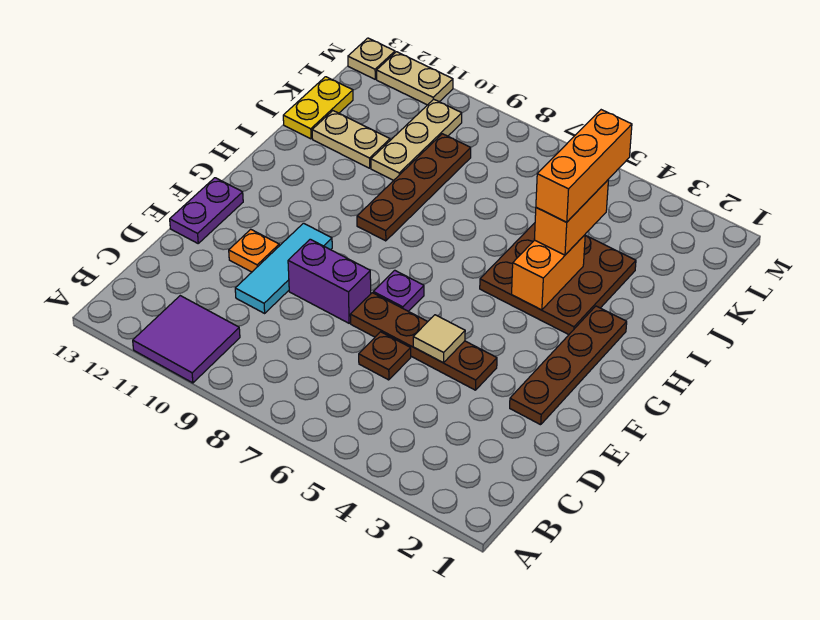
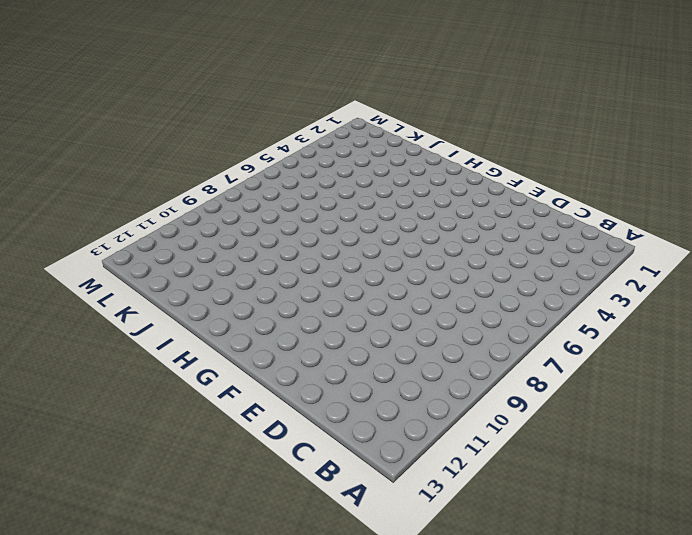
none -> purple 2x2 tile [133,296,240,383]
none -> brown 1x1 plate [359,332,411,380]
none -> cyan 1x3 tile [235,223,332,313]

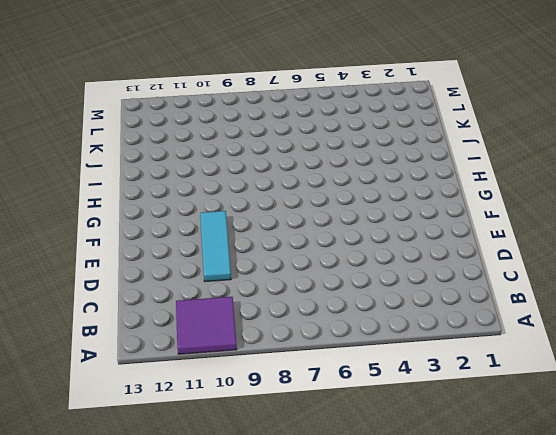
none -> brown 1x1 plate [359,332,411,380]
none -> brown 1x4 plate [510,306,627,425]
none -> brown 1x4 plate [350,293,497,390]

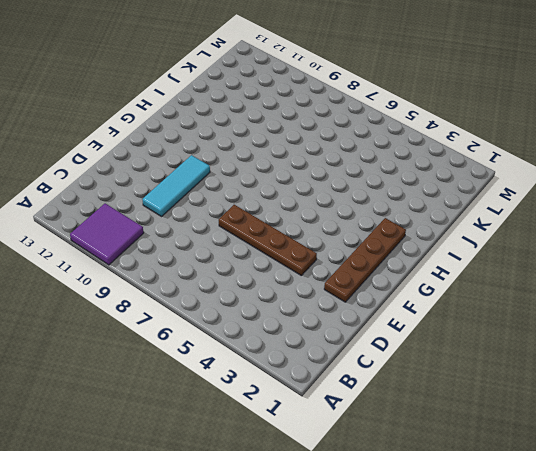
none -> brown 1x1 plate [359,332,411,380]
none -> purple 1x2 brick [288,239,371,323]
none -> orange 1x1 plate [229,229,279,272]

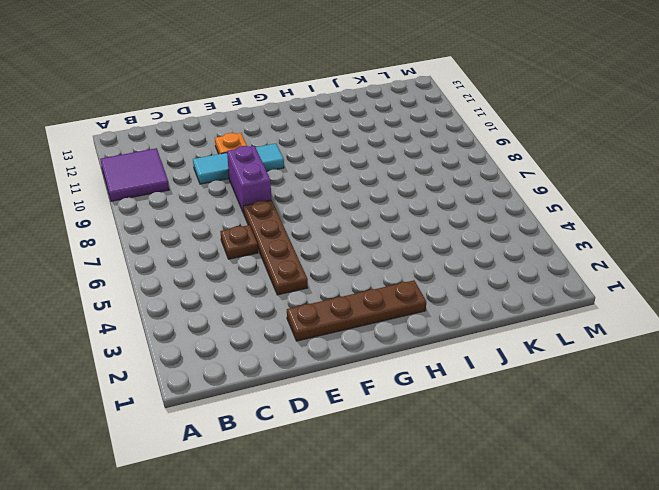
none -> purple 1x2 plate [170,178,243,243]
none -> purple 1x1 plate [373,270,424,311]
none -> brown 3x3 plate [480,223,636,335]

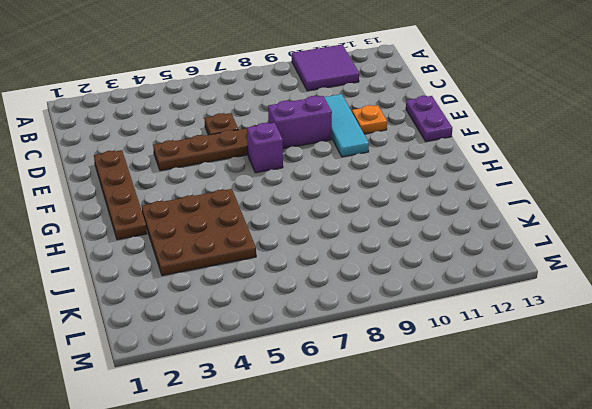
purple 1x1 brick [247,123,283,173] -> purple 1x1 plate [373,270,424,311]
none -> brown 1x4 plate [357,134,471,241]
none -> tan 1x3 plate [371,99,462,180]
none -> tan 1x2 plate [312,111,390,168]

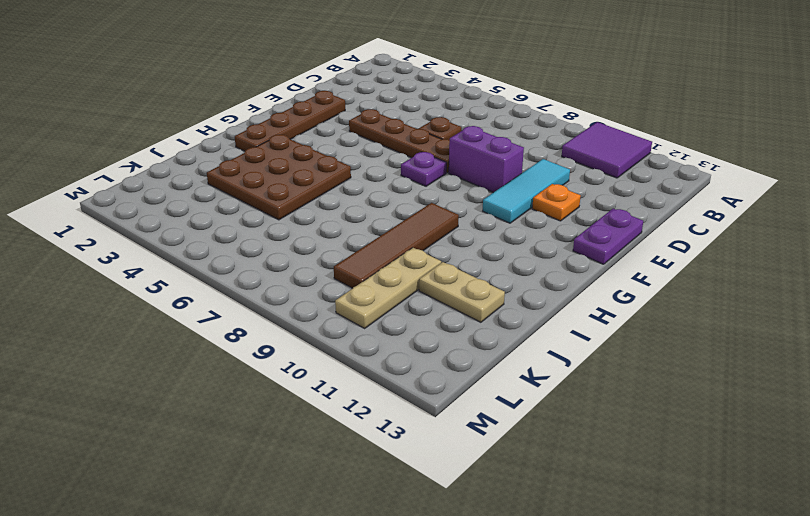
brown 1x4 tile [334,203,459,288] -> brown 1x4 plate [357,134,471,241]
none -> yellow 1x2 plate [283,77,353,139]
none -> tan 1x2 plate [377,52,453,105]
none -> tan 1x1 plate [348,38,395,79]

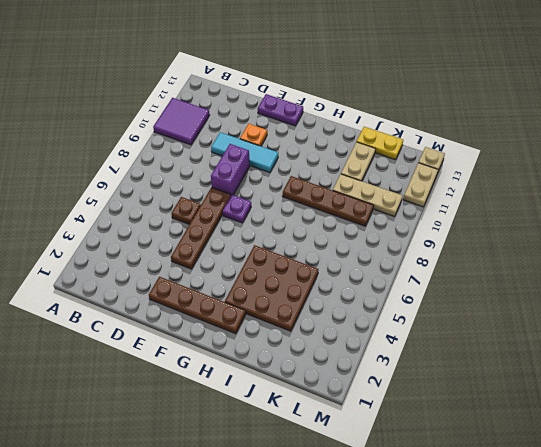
none -> tan 1x1 tile [413,315,465,363]
none -> orange 1x2 brick [512,235,585,310]
none -> orange 1x2 brick [534,180,608,255]

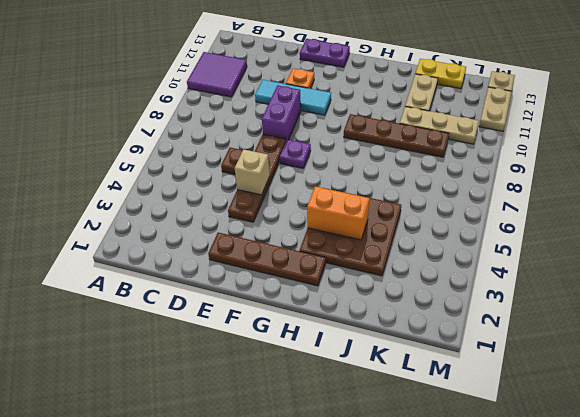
tan 1x1 brick [235,149,270,195] -> tan 1x1 tile [413,315,465,363]
none -> orange 1x2 brick [534,180,608,255]
none -> orange 1x3 brick [536,110,632,222]

